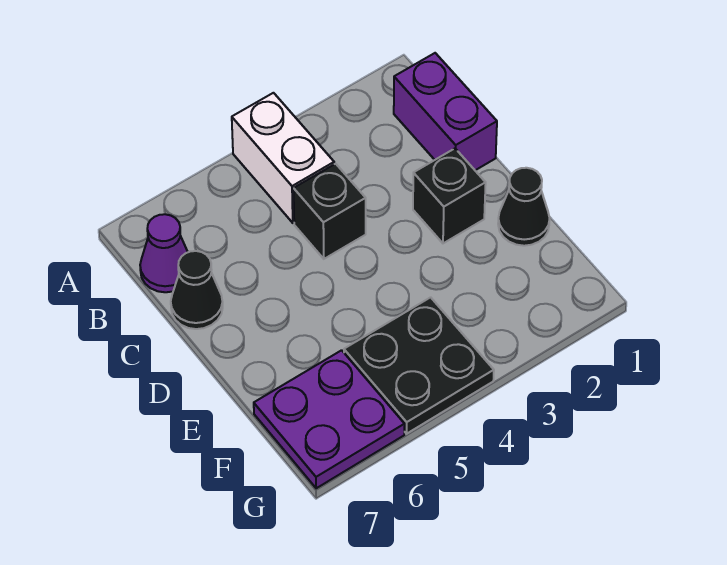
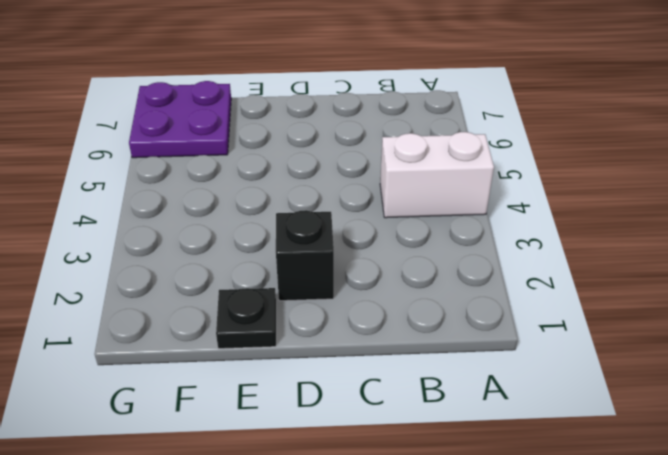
black 1x1 plate [216,288,276,349] -> black 1x1 cone [498,168,550,246]
none -> purple 1x2 brick [394,53,497,170]
none -> purple 1x1 cone [140,214,188,292]

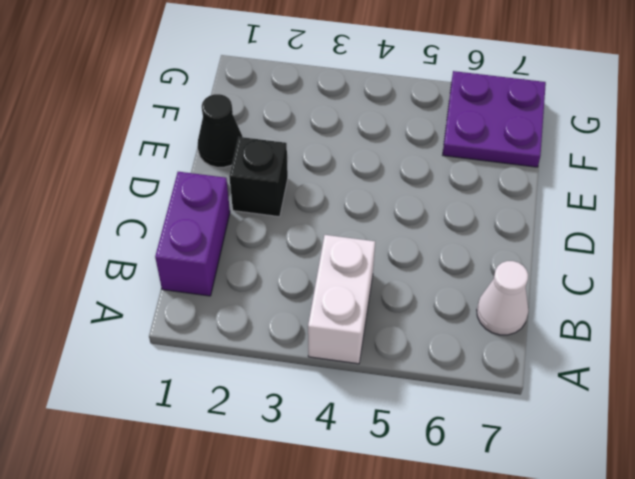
white 1x1 cone [477,261,529,335] -> purple 1x1 cone [140,214,188,292]
none -> black 1x1 brick [294,164,366,259]
none -> black 1x1 cone [171,251,223,329]

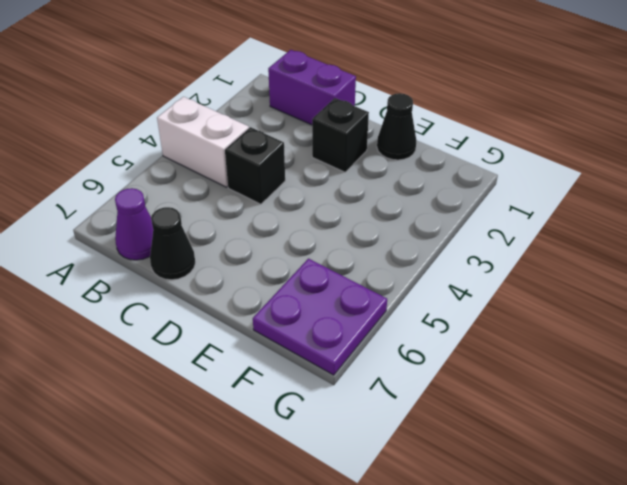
none -> black 2x2 plate [344,297,494,434]

